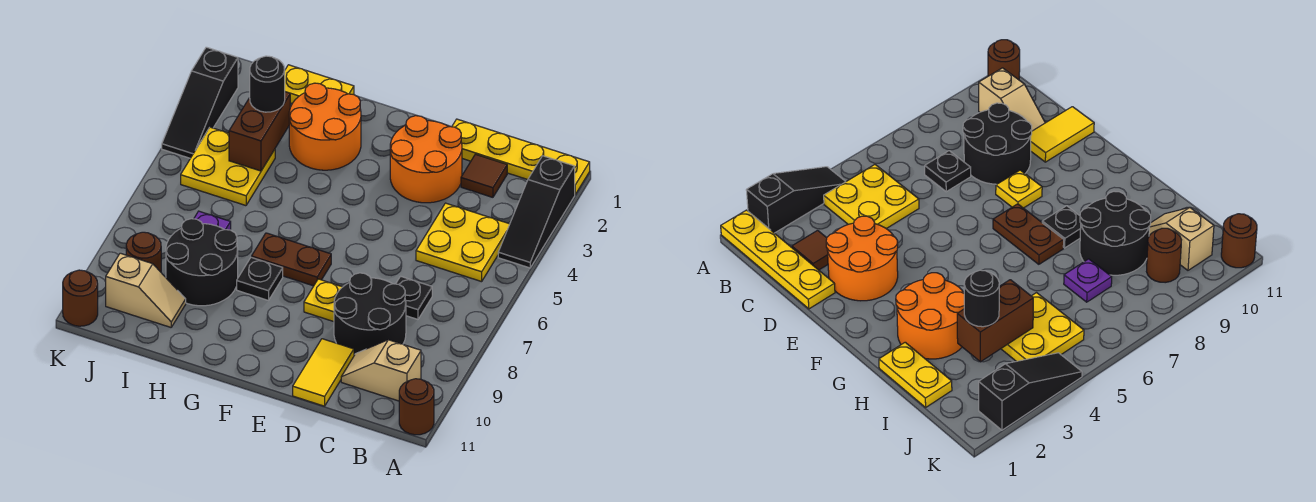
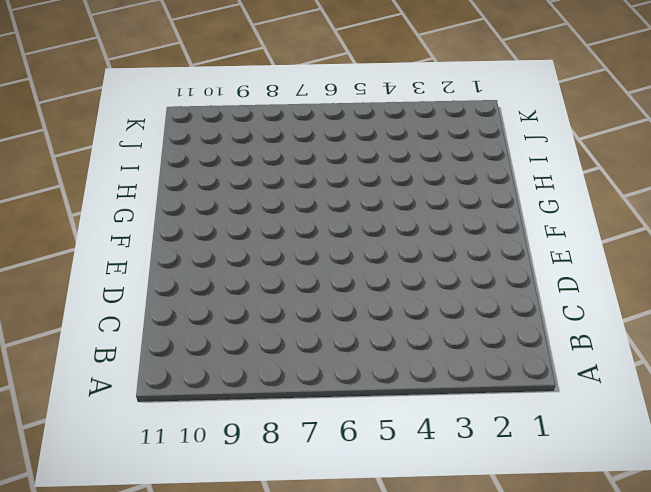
none -> yellow 1x4 plate [452,119,590,194]
none -> black 1x3 slope [498,156,575,268]
none -> brown 1x1 round brick [399,379,434,435]

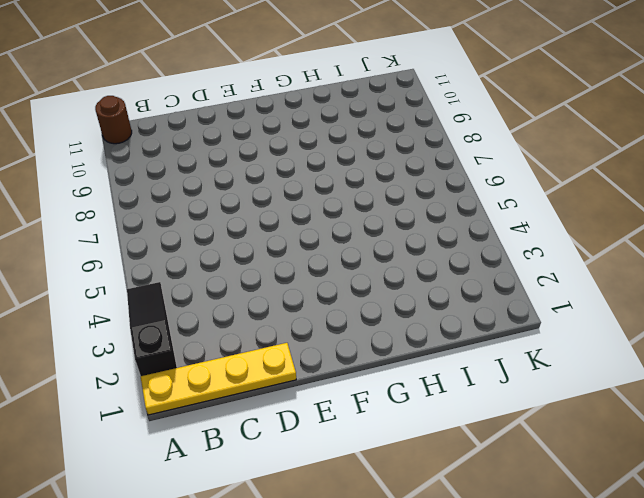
none -> yellow 2x2 plate [416,203,510,282]
none -> tan 1x2 slope [341,340,421,401]
none -> brown 1x1 tile [461,154,507,197]

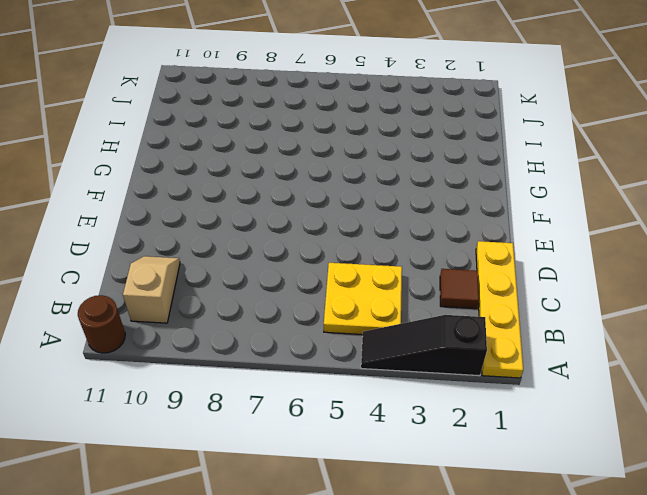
none -> black 1x1 plate [396,276,432,319]
none -> black 2x2 round brick [334,273,406,355]
none -> orange 2x2 round brick [390,116,462,203]

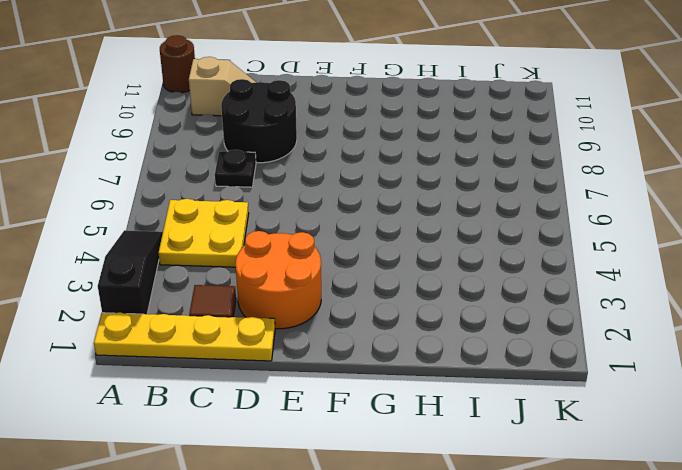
none -> yellow 1x2 tile [293,339,354,406]
none -> yellow 1x1 plate [304,279,342,322]
none -> brown 1x2 plate [252,233,331,286]

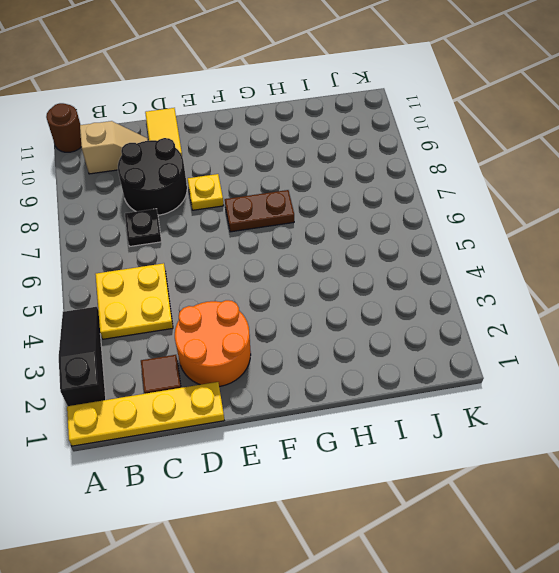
none -> orange 2x2 round brick [289,83,361,170]
none -> black 1x1 plate [237,257,283,300]
none -> yellow 1x2 plate [285,65,354,103]

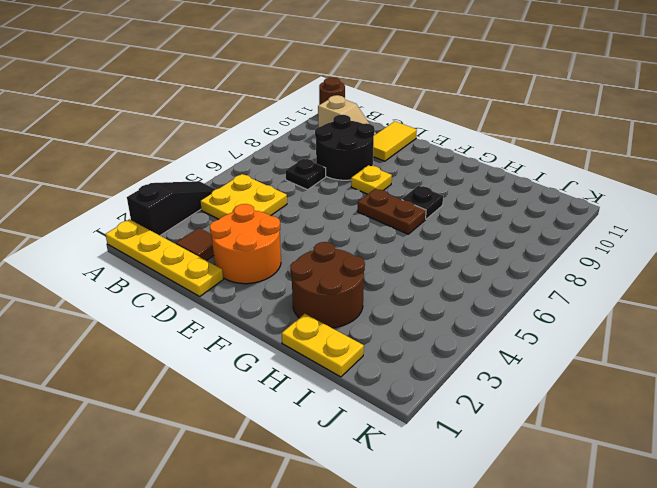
brown 2x2 round brick [290,242,365,328] -> orange 2x2 round brick [289,83,361,170]
none -> black 2x2 round brick [166,219,238,306]
none -> yellow 2x2 plate [181,127,275,206]
none -> purple 1x1 plate [194,211,231,230]

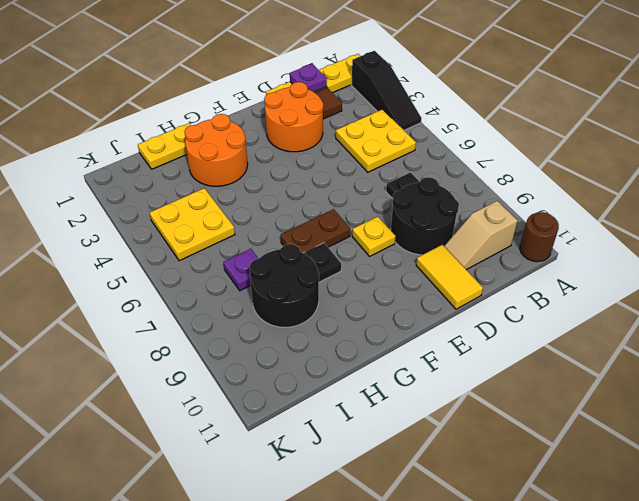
purple 1x1 plate [290,64,327,92] -> none
none -> tan 1x2 slope [106,253,186,327]
none -> brown 1x1 round brick [126,232,161,272]
none -> black 1x3 slope [162,47,238,158]

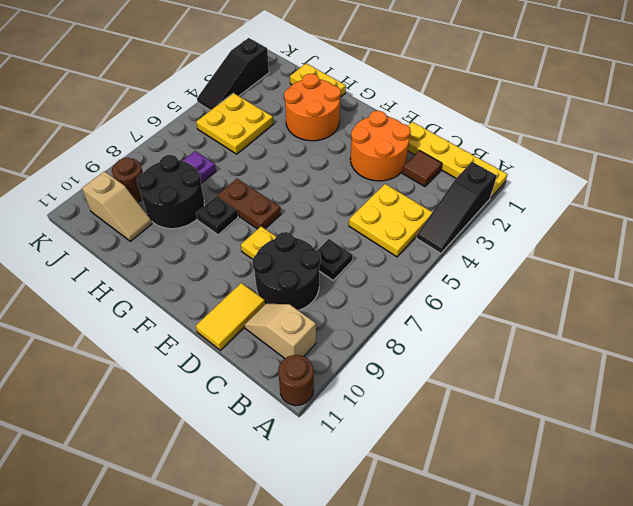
none -> brown 1x1 round brick [63,270,98,326]
none -> brown 1x2 brick [229,92,290,171]
none -> black 1x1 round brick [250,56,285,112]

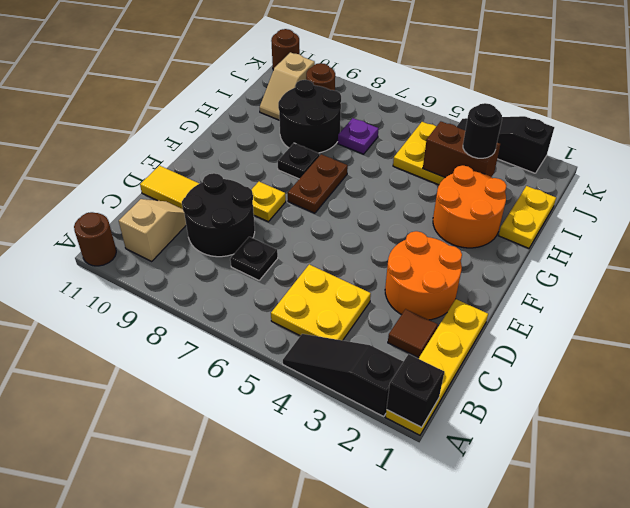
black 1x1 brick [387,354,444,427] -> none

